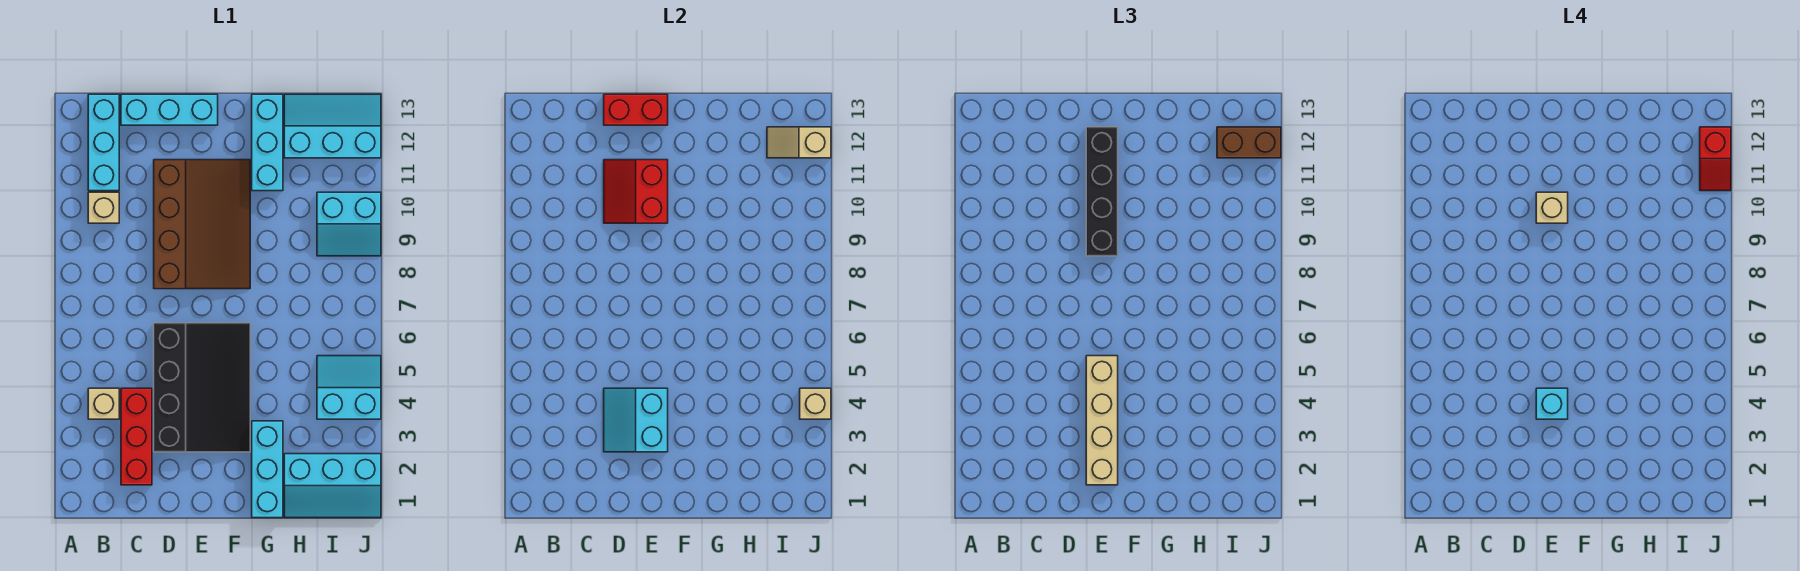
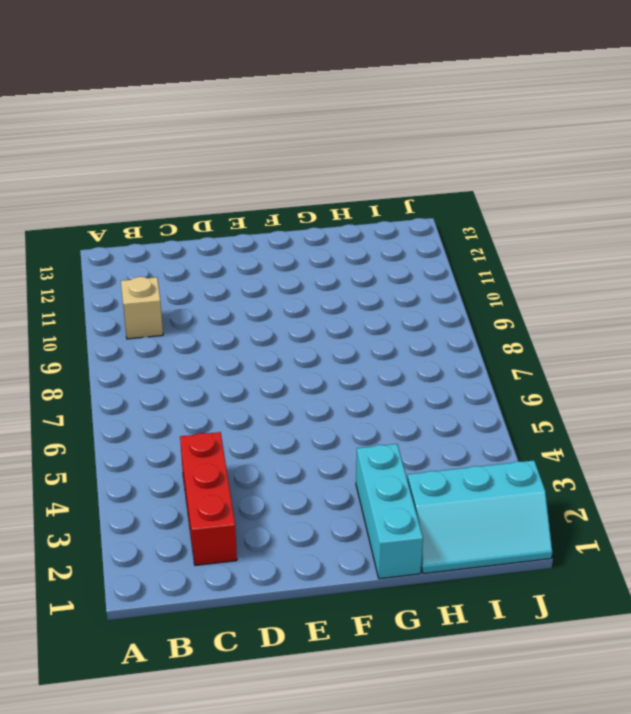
none -> tan 1x1 brick [88,388,119,419]
none -> cyan 1x3 brick [88,94,119,191]
none -> cyan 1x3 brick [121,94,218,125]

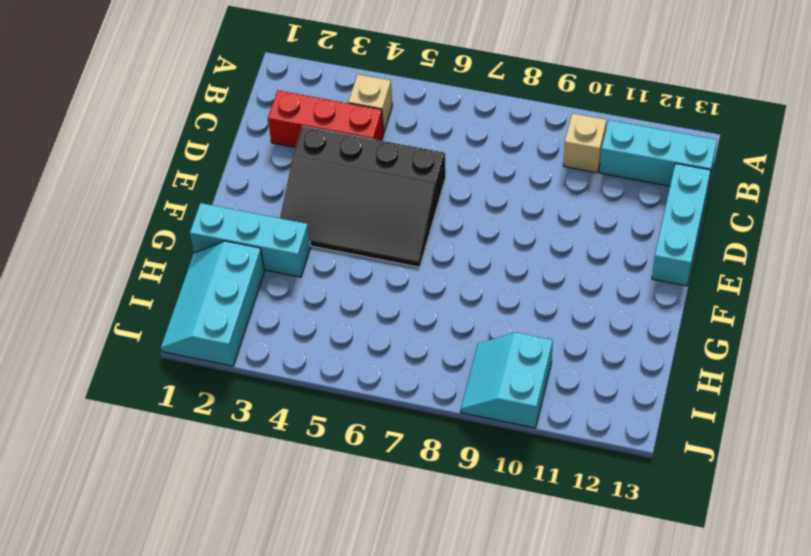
none -> brown 3x4 slope [154,160,250,289]
none -> cyan 1x3 brick [252,94,283,191]
none -> cyan 2x3 slope [284,94,381,158]

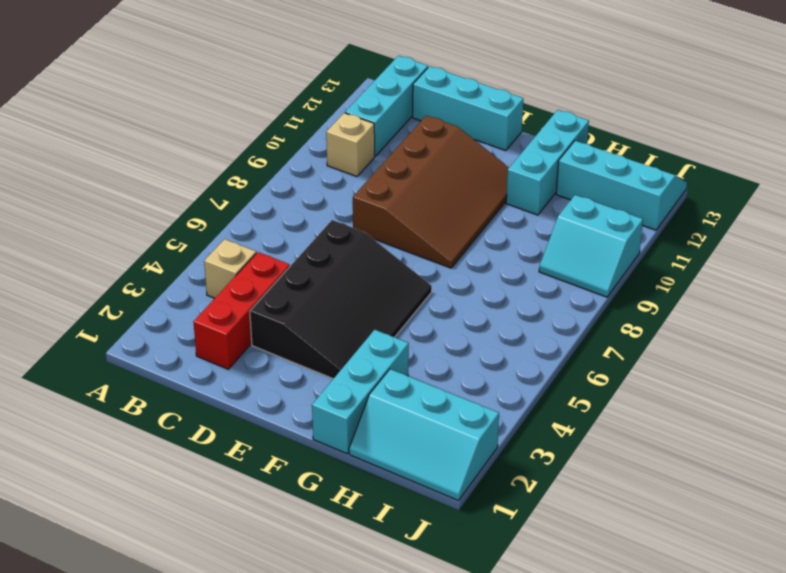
none -> cyan 2x2 slope [317,356,381,419]
none -> cyan 2x2 slope [604,388,668,452]
none -> red 2x2 slope [604,160,668,223]

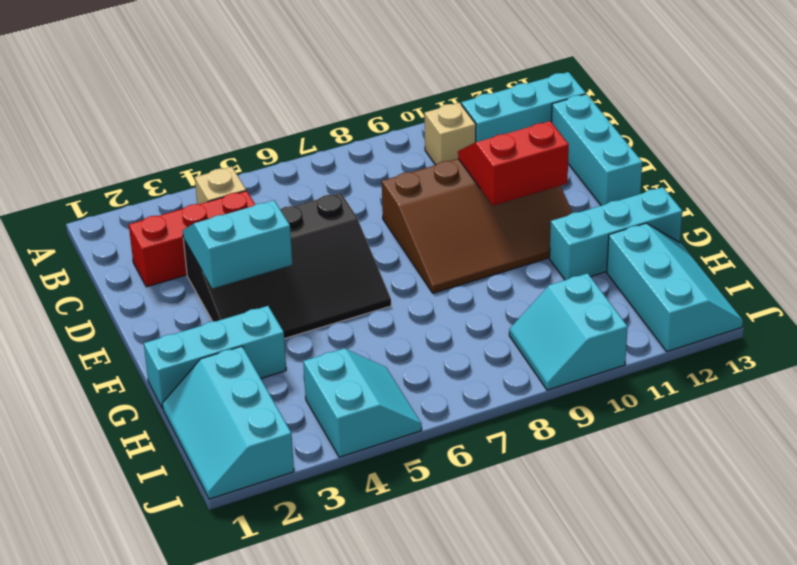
none -> red 1x2 brick [604,94,668,125]
none -> tan 1x2 slope [767,127,831,158]
none -> tan 1x1 brick [800,388,831,419]

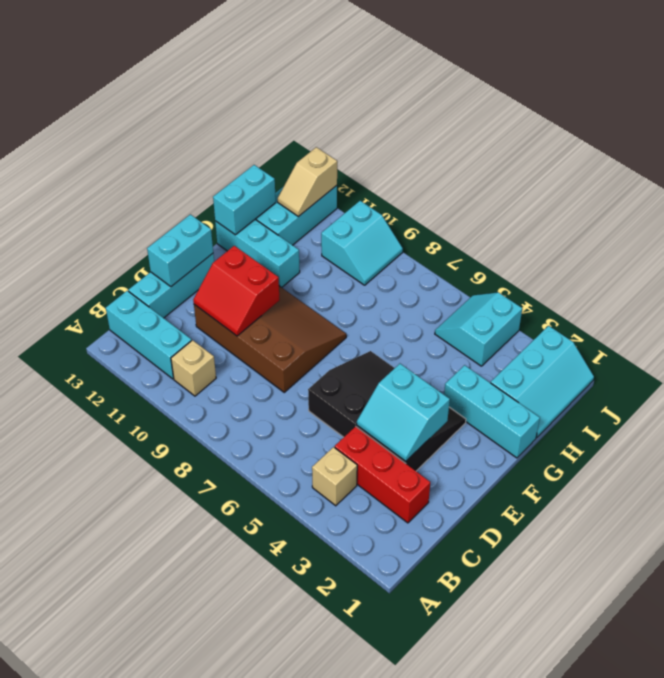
cyan 1x2 brick [147,214,213,287] -> red 1x2 brick [604,94,668,125]
cyan 1x2 brick [213,165,276,235] -> none
none -> tan 1x1 brick [800,388,831,419]
none -> tan 1x4 brick [1086,356,1118,485]
none -> black 1x4 brick [1086,127,1118,256]

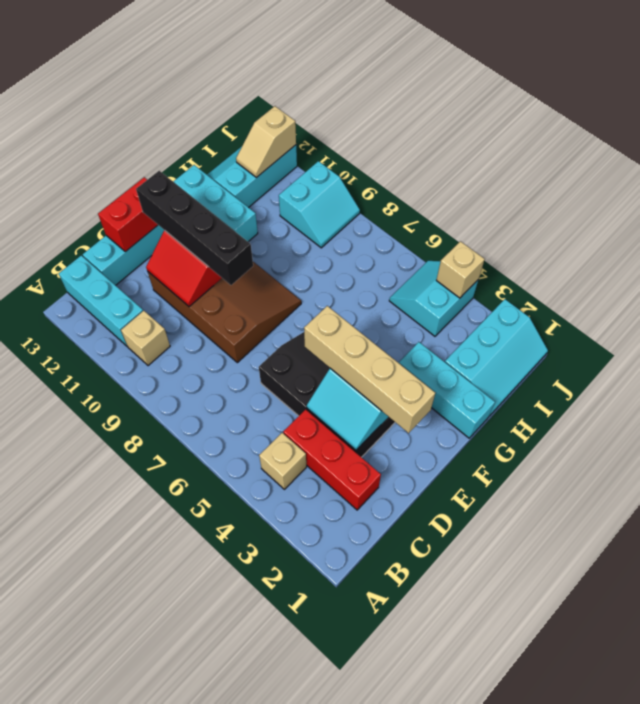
none -> brown 1x2 brick [1217,127,1281,158]
none -> cyan 1x1 brick [1536,388,1568,419]
none -> tan 1x1 brick [1536,192,1568,223]

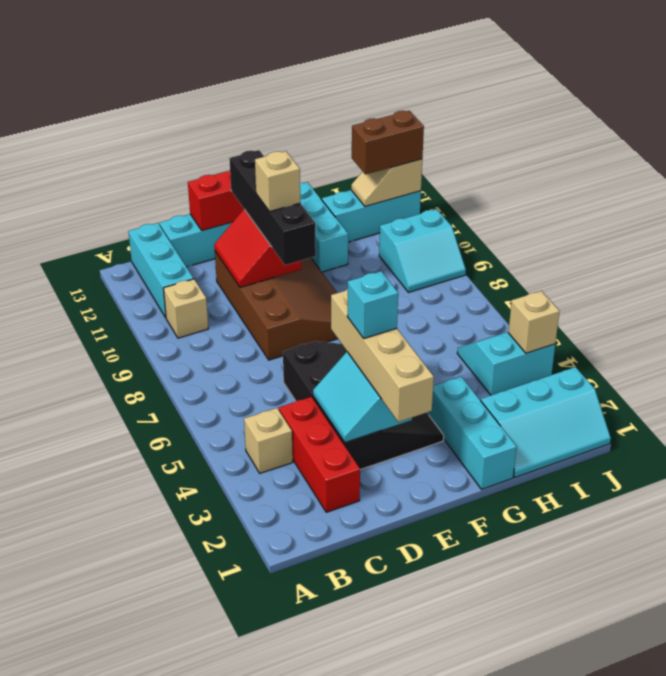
none -> red 1x2 slope [1700,127,1731,191]

